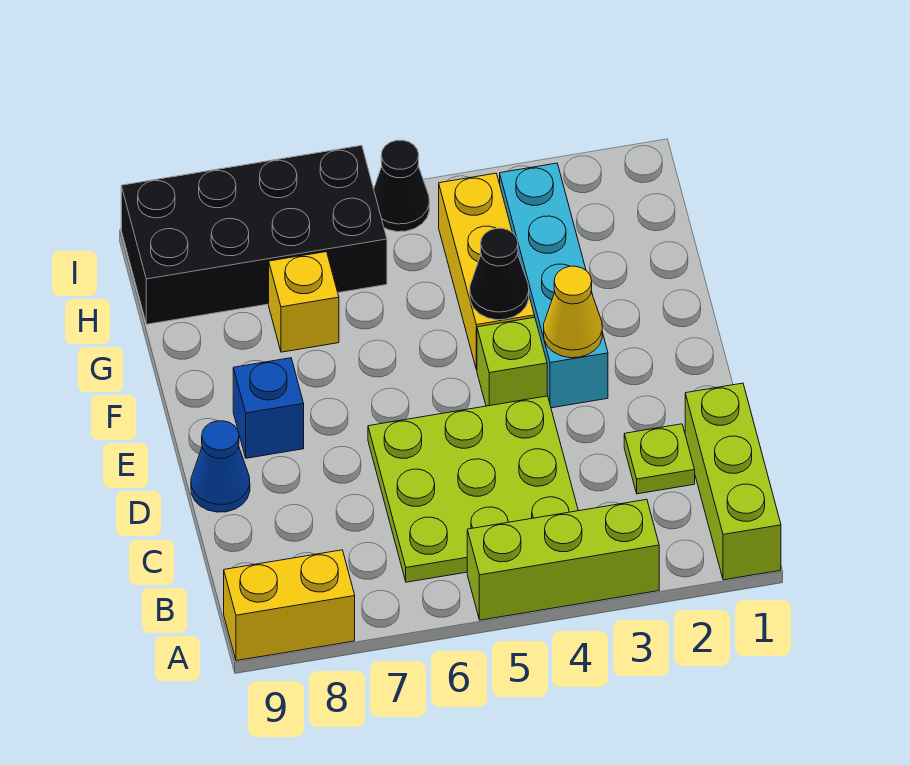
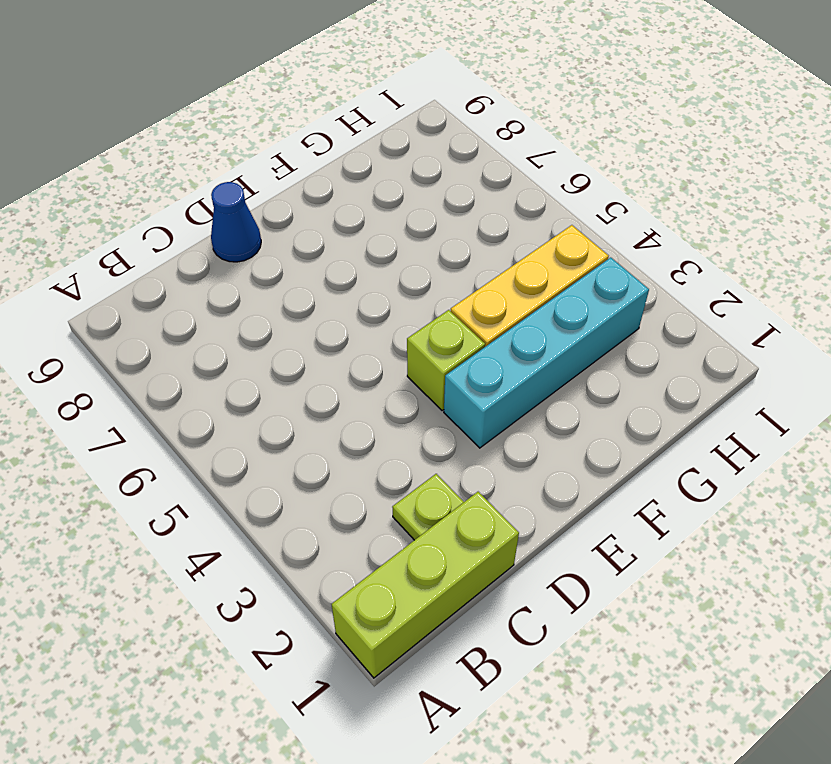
none -> lime 1x3 brick [467,499,659,620]
none -> yellow 1x2 brick [224,550,355,661]
none -> lime 3x3 plate [368,396,578,582]

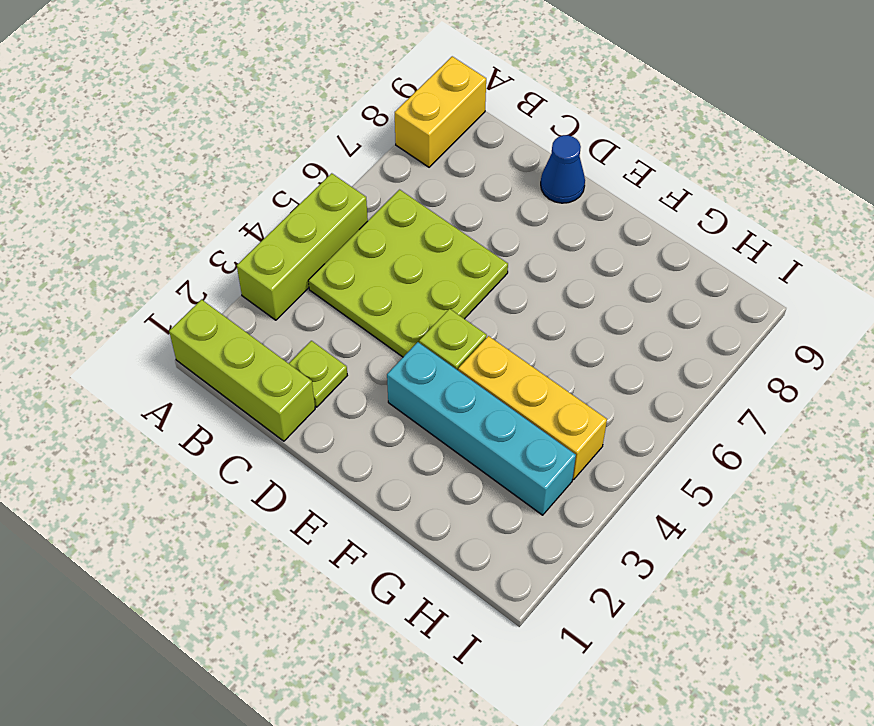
none -> blue 1x1 brick [233,358,304,458]
none -> yellow 1x1 brick [269,252,339,352]
none -> black 2x4 brick [121,145,387,324]

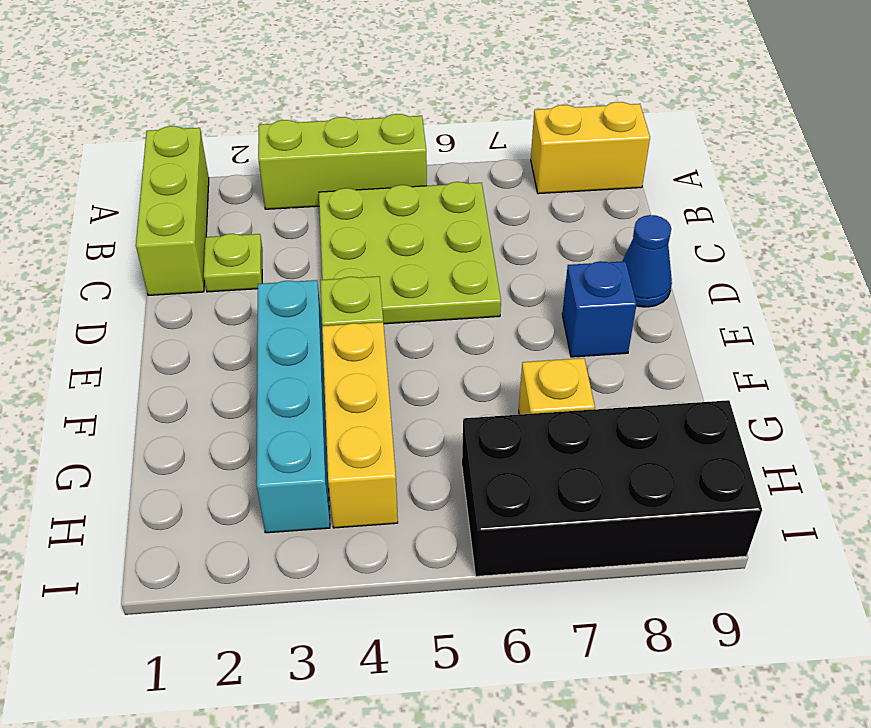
none -> black 1x1 cone [374,140,429,232]
none -> yellow 1x1 cone [544,266,602,358]
none -> black 1x1 cone [470,228,529,320]

